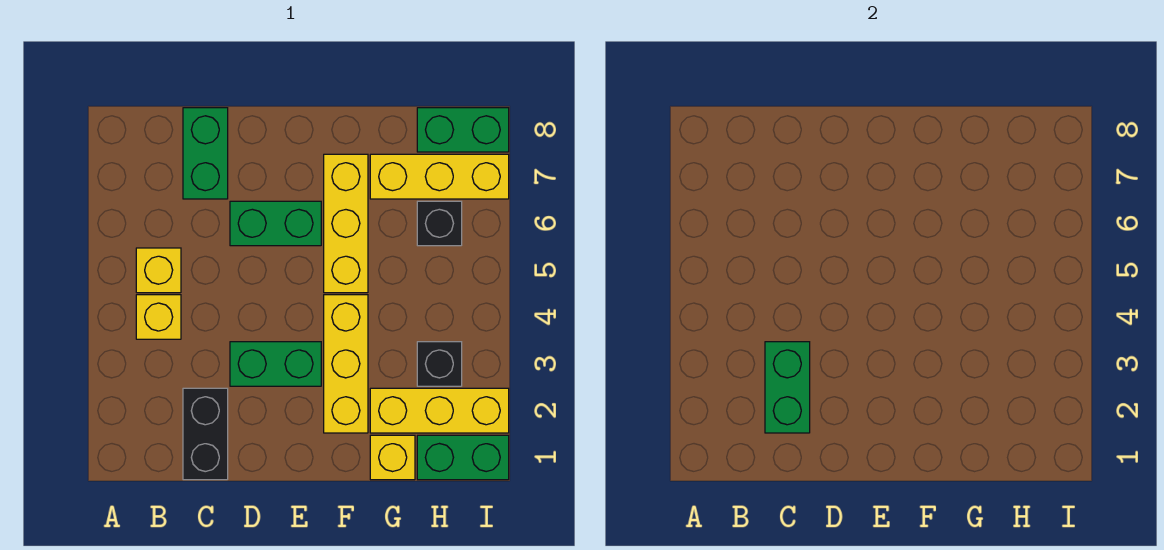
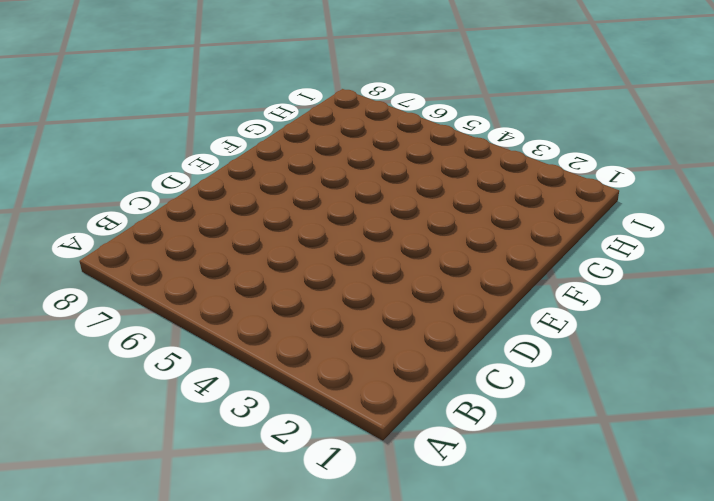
none -> yellow 1x1 brick [136,295,181,339]
none -> yellow 1x1 brick [136,248,181,293]
none -> black 1x2 brick [183,388,228,480]

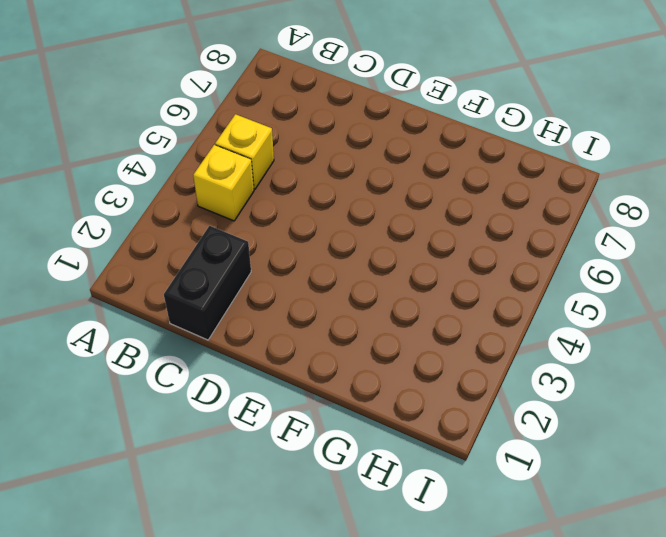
none -> green 1x2 brick [183,108,228,199]
none -> green 1x2 brick [230,342,321,386]
none -> green 1x2 brick [230,201,321,246]

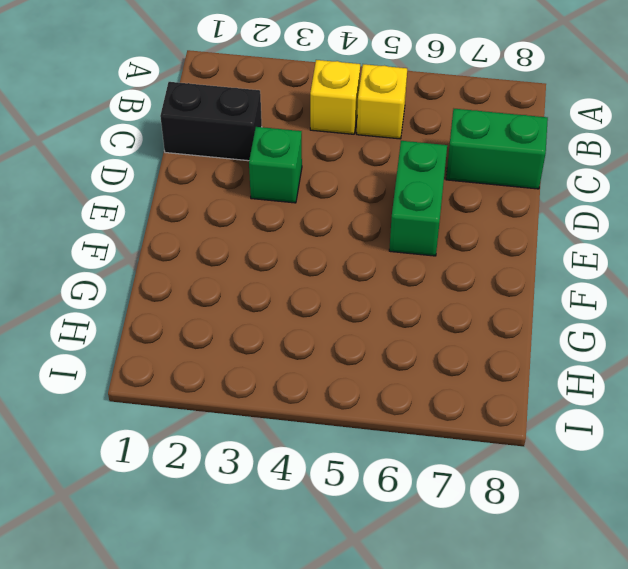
green 1x1 brick [249,127,302,203] -> green 1x2 brick [230,342,321,386]
none -> yellow 1x3 brick [324,295,368,433]
none -> yellow 1x3 brick [324,154,368,293]
none -> yellow 1x1 brick [370,435,415,480]

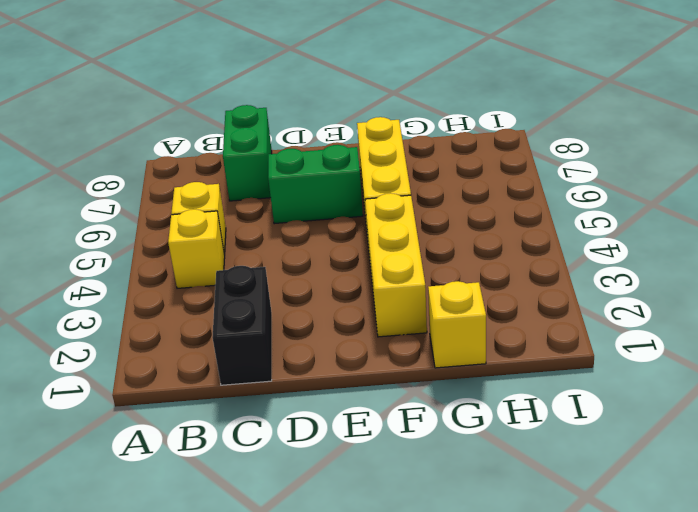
none -> green 1x2 brick [230,342,321,386]
none -> yellow 1x3 brick [370,388,509,433]
none -> yellow 1x3 brick [370,154,509,199]

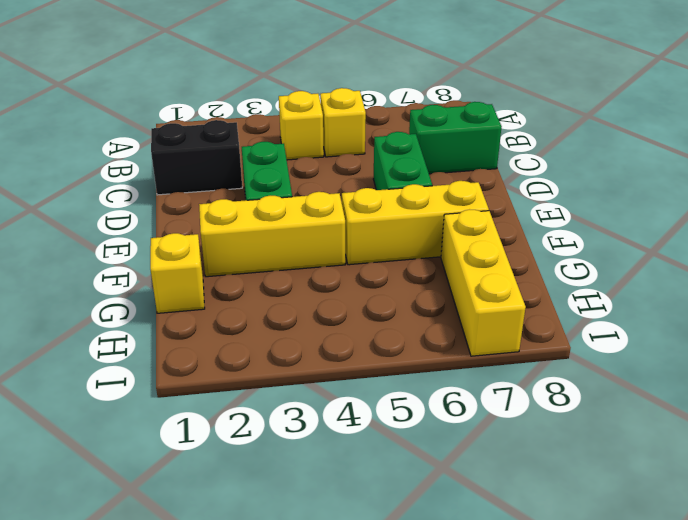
none -> yellow 1x3 brick [370,388,509,433]
none -> green 1x2 brick [417,435,509,480]
none -> black 1x1 brick [417,342,462,386]

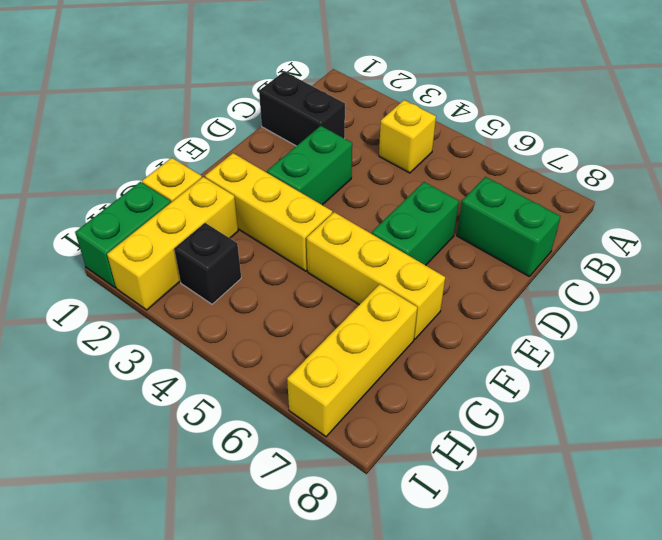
none -> yellow 1x1 brick [136,248,181,293]
none -> black 1x1 brick [417,201,462,246]
none -> green 1x2 brick [417,108,509,152]

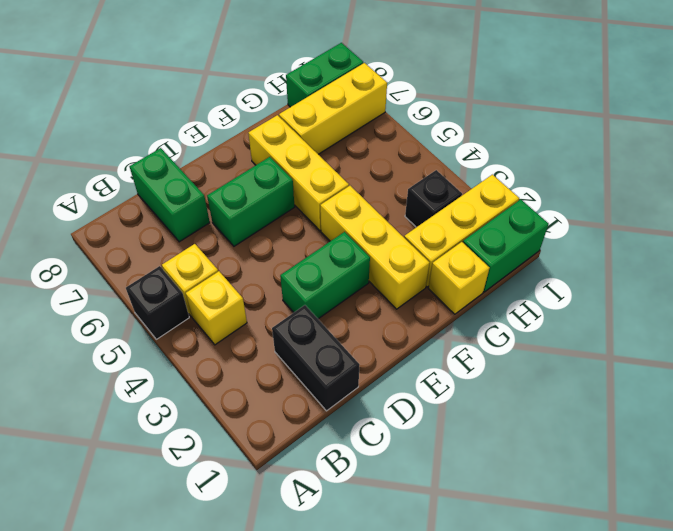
black 1x1 brick [126,266,189,339] -> black 1x1 brick moved to [417,201,462,246]
none -> green 1x2 brick [765,342,810,433]

